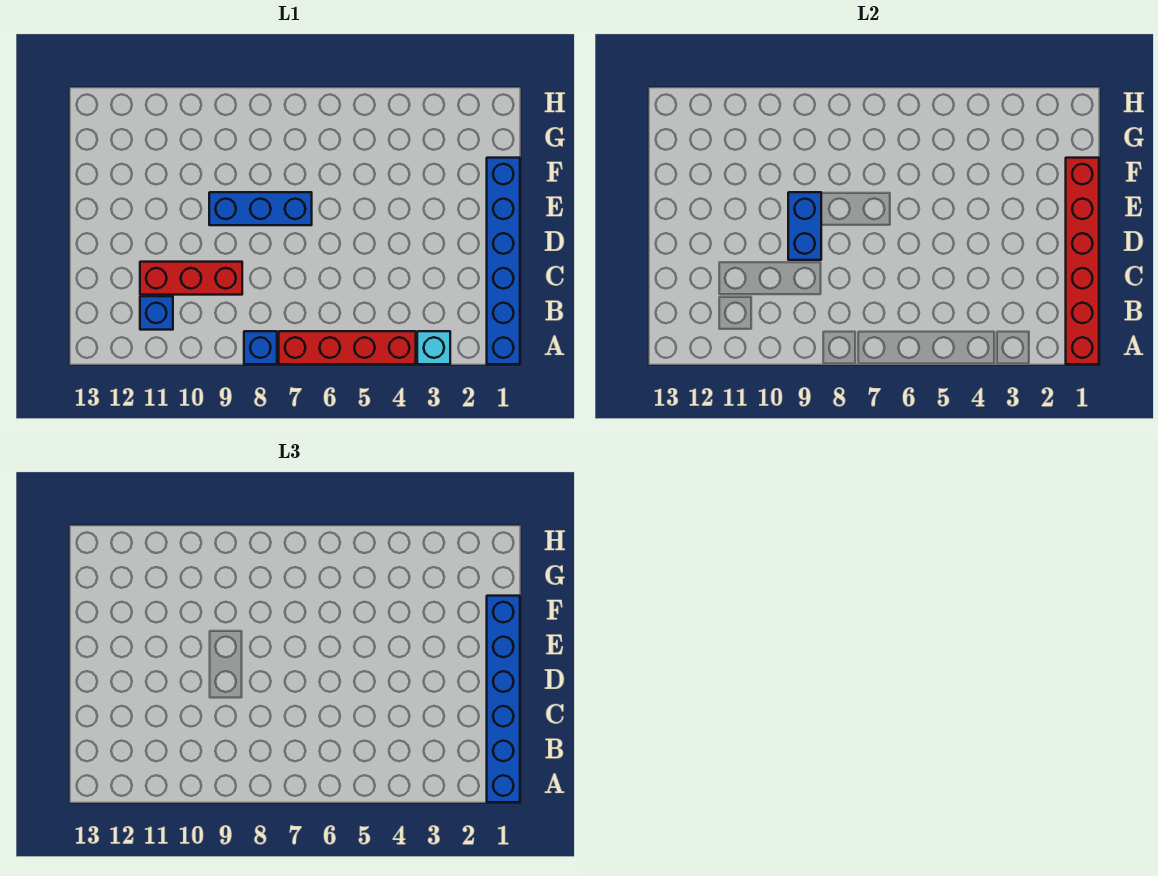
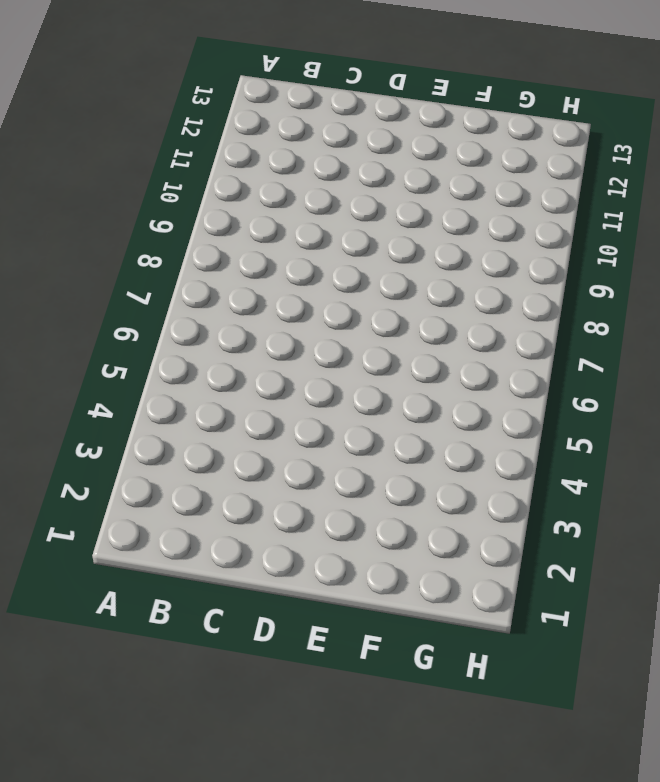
none -> blue 1x6 brick [487,158,520,364]
none -> cyan 1x1 brick [417,331,450,364]

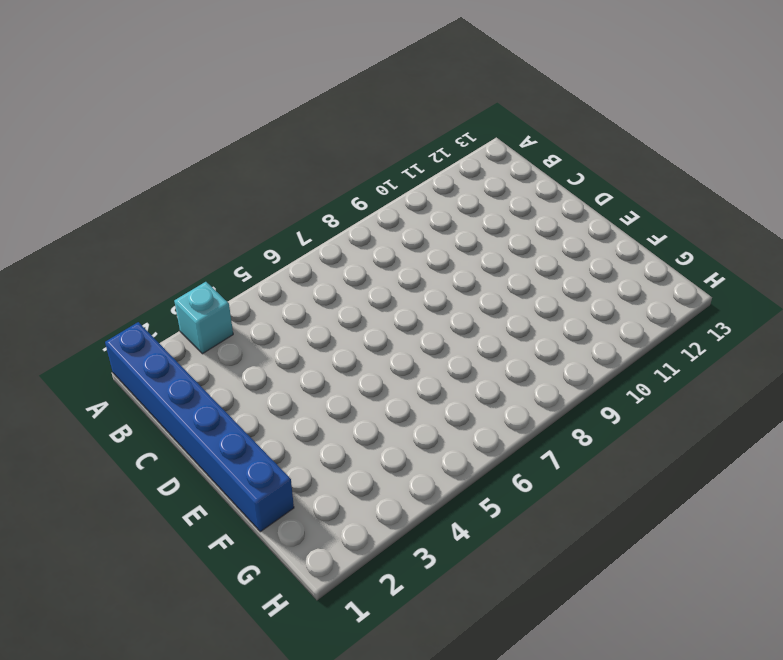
none -> red 1x4 brick [279,331,416,364]
none -> blue 1x1 brick [244,331,277,364]

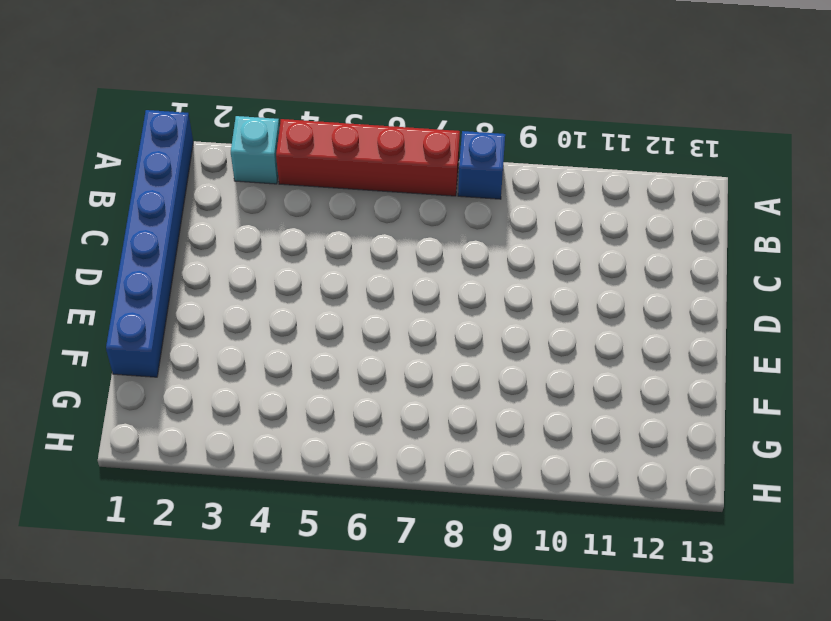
none -> blue 1x1 brick [140,296,173,330]
none -> red 1x3 brick [140,262,242,295]

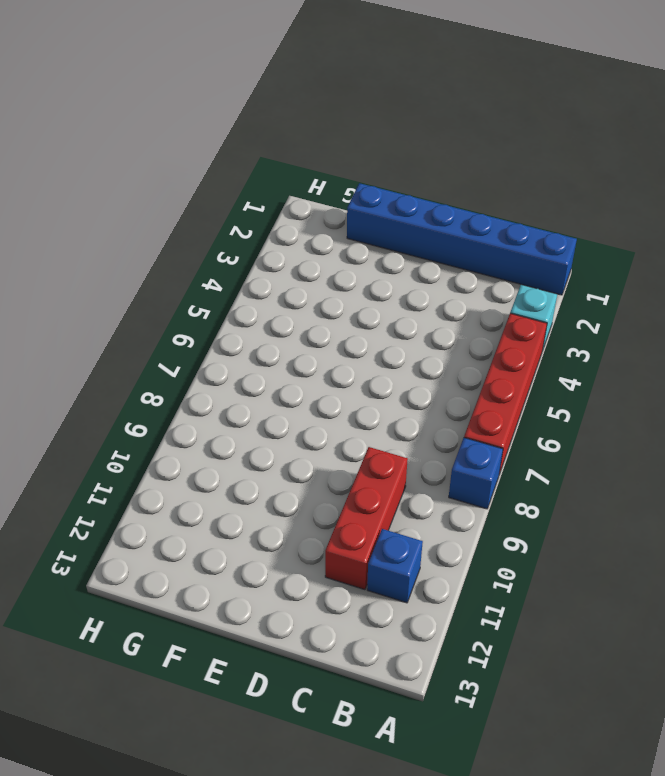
none -> blue 1x3 brick [209,192,312,225]
none -> red 1x6 brick [1066,158,1099,364]

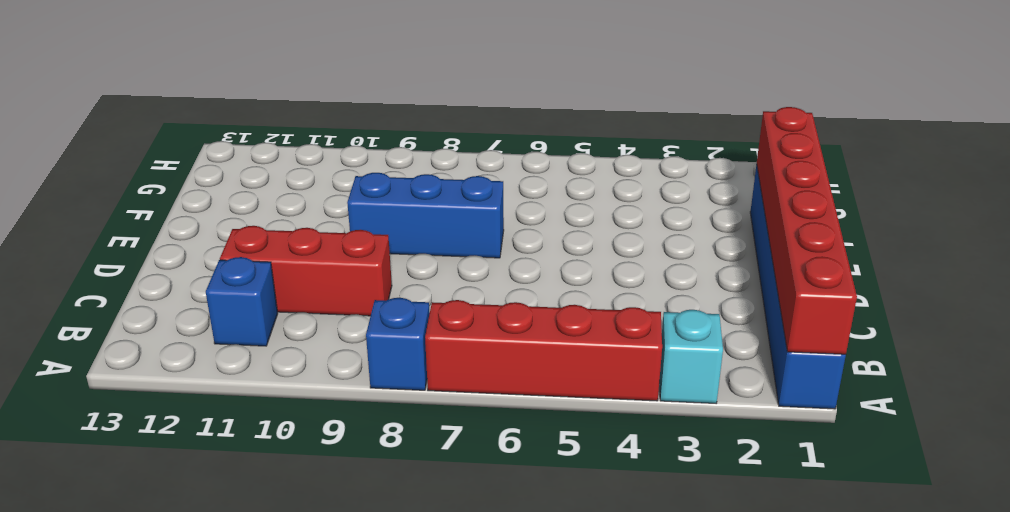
none -> blue 1x2 brick [788,192,821,260]
none -> blue 1x6 brick [487,596,520,802]

